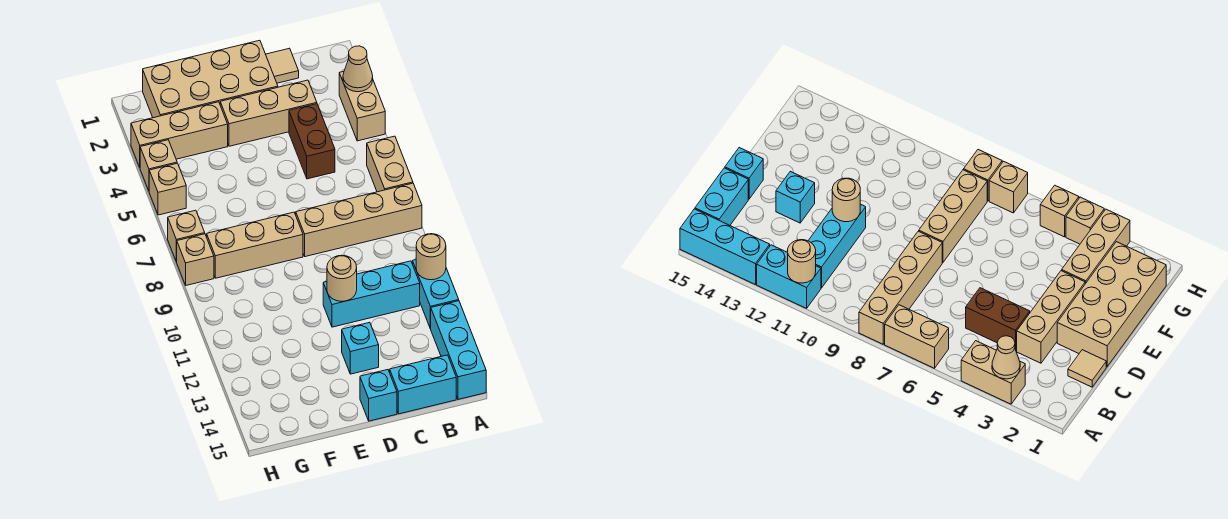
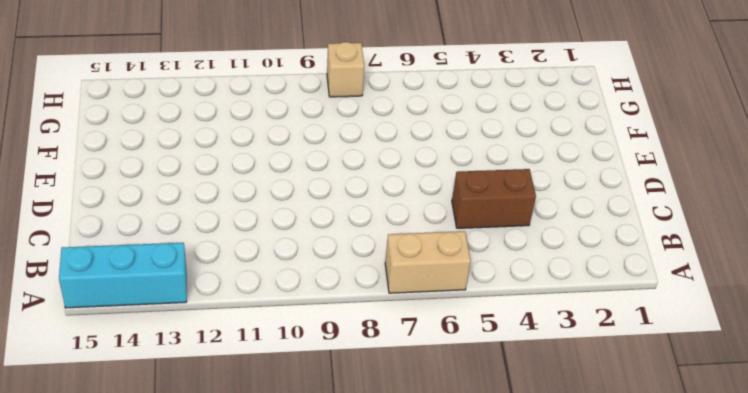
none -> tan 1x2 brick [339,71,385,141]
none -> tan 1x4 brick [296,183,422,257]
none -> cyan 1x2 brick [413,260,459,329]

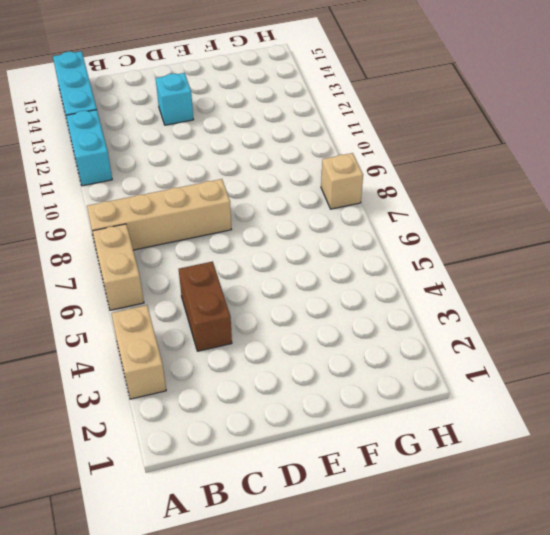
none -> cyan 1x3 brick [323,261,420,327]
none -> cyan 1x2 brick [390,355,456,414]
none -> tan 1x1 tile [266,48,299,83]

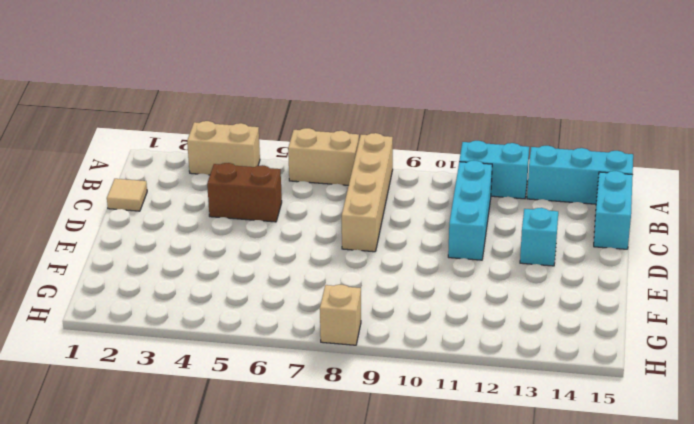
none -> tan 1x3 brick [220,80,317,146]
none -> tan 2x4 brick [143,40,278,118]
none -> cyan 1x1 brick [360,370,397,421]

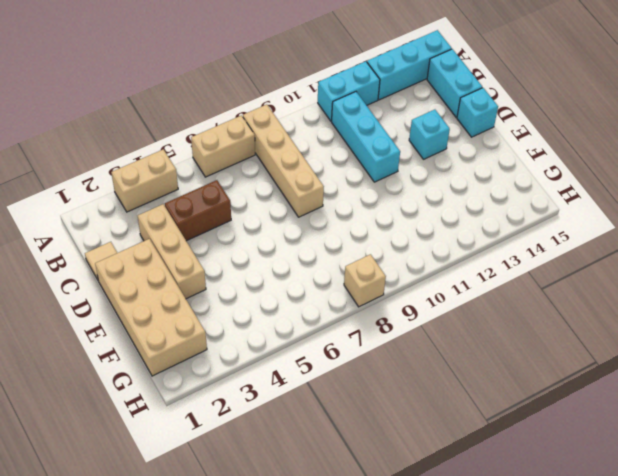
none -> tan 1x3 brick [207,212,303,278]
none -> tan 1x3 brick [131,102,228,167]
none -> tan 1x1 brick [140,140,177,191]

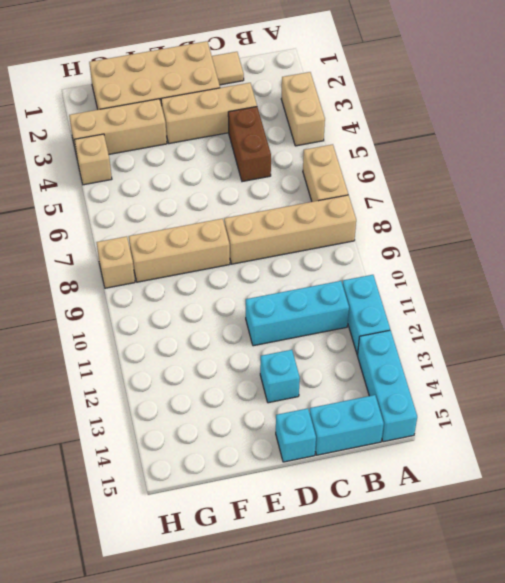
none -> tan 1x1 brick [149,163,186,215]
none -> tan 1x1 brick [168,210,205,262]
none -> tan 1x1 cone [343,46,373,92]

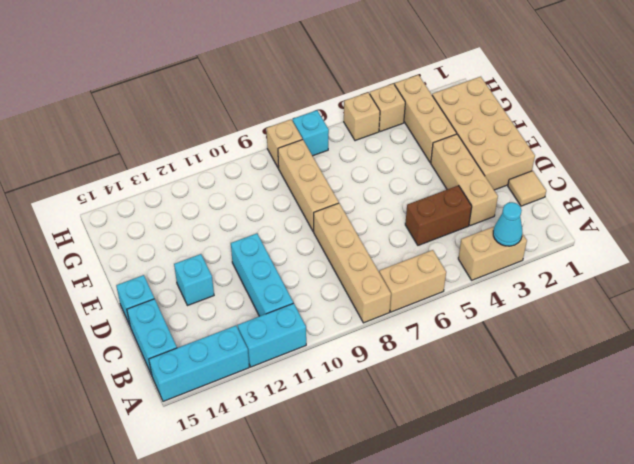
cyan 1x1 cone [493,202,522,246] -> tan 1x1 cone [343,46,373,92]
cyan 1x1 brick [293,110,329,156] -> tan 1x1 brick [168,210,205,262]
none -> tan 1x1 round brick [416,234,446,280]
none -> tan 1x1 round brick [327,255,357,301]

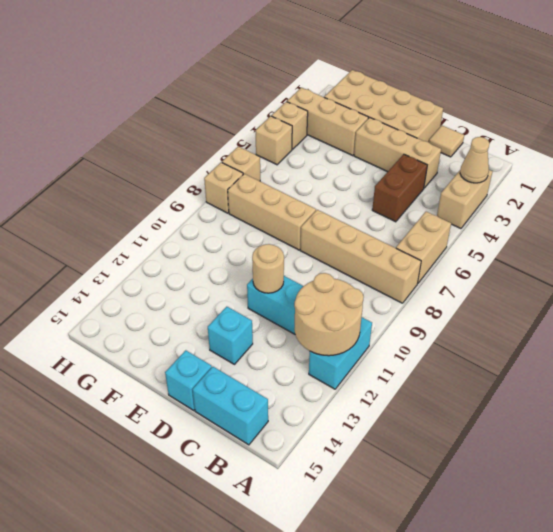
tan 2x2 round brick [294,273,364,356] -> tan 1x1 round brick [416,234,446,280]
none -> cyan 1x3 brick [431,301,486,399]

